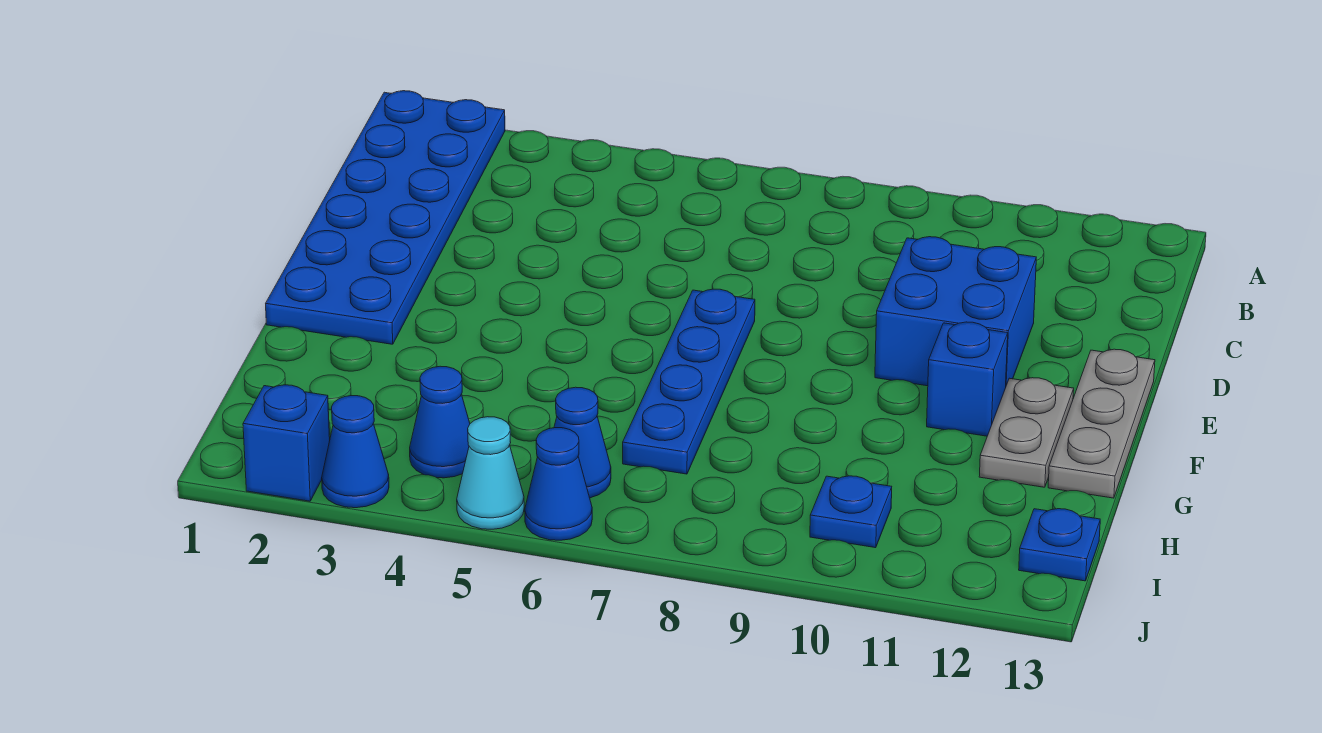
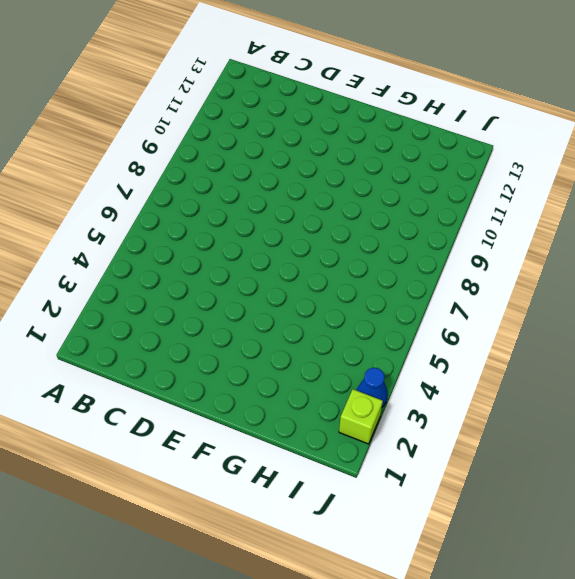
lime 1x1 brick [339,389,383,444] -> blue 1x1 brick [243,385,330,501]
none -> blue 2x6 plate [266,91,505,344]
none -> blue 2x2 brick [875,237,1036,386]
none -> blue 1x4 plate [623,289,755,474]

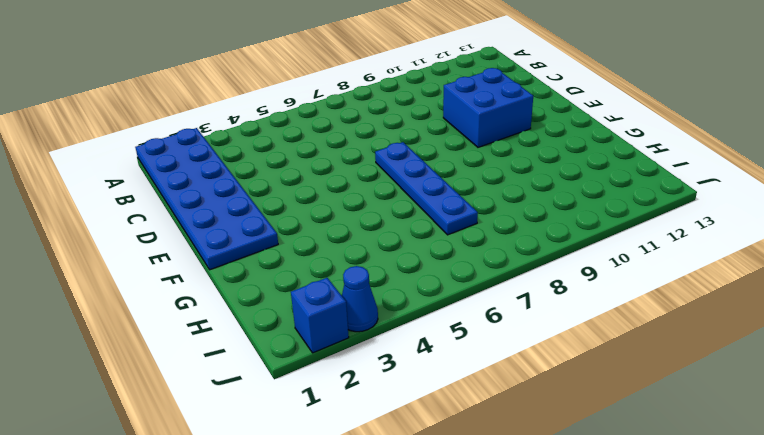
none -> grey 1x3 plate [1048,349,1155,498]
none -> blue 1x1 brick [927,322,1008,436]
none -> grey 1x2 plate [979,378,1074,487]

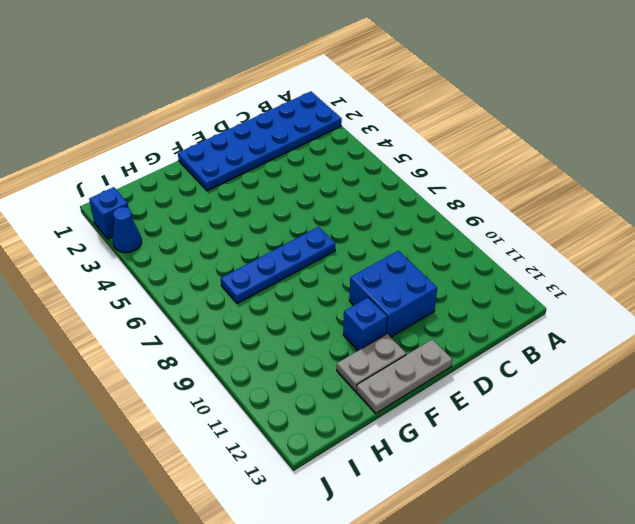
none -> blue 1x1 cone [410,366,470,478]
none -> blue 1x1 cone [554,387,611,498]
none -> blue 1x1 plate [810,476,892,548]

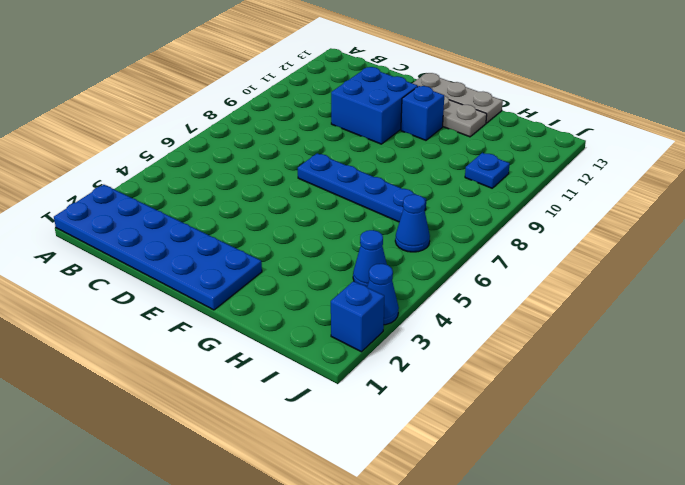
none -> blue 1x1 plate [1019,509,1100,581]
none -> cyan 1x1 cone [457,417,524,529]
none -> blue 1x1 cone [525,428,592,540]

